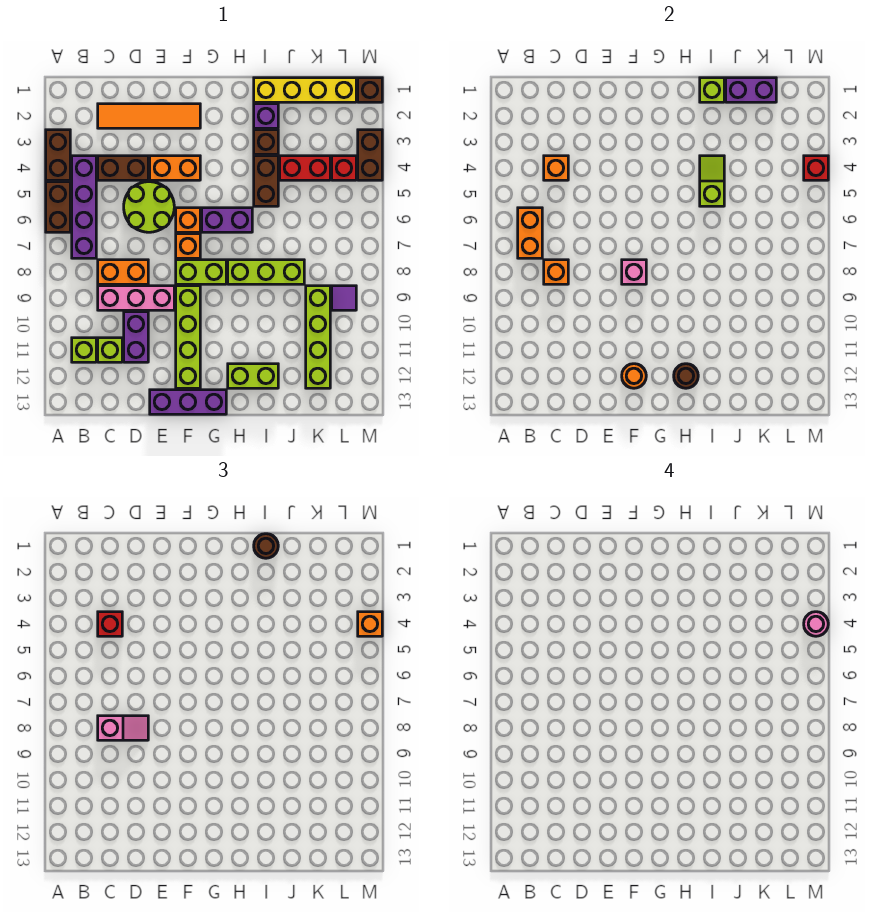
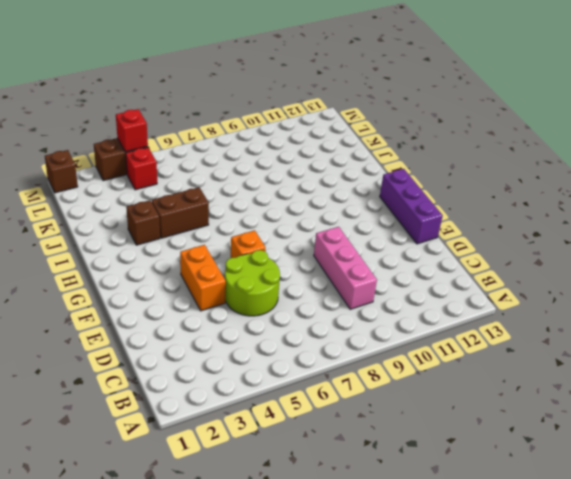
none -> brown 1x2 brick [46,130,70,180]
none -> brown 1x2 brick [46,182,70,232]
none -> purple 1x4 brick [72,156,96,258]
none -> lime 1x1 brick [72,338,96,362]

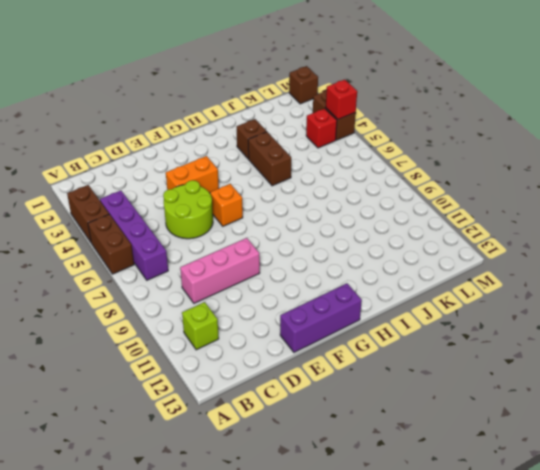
none -> orange 1x4 tile [98,104,200,128]
none -> brown 1x2 brick [98,156,148,180]
none -> orange 1x2 brick [98,260,148,284]
none -> lime 1x1 brick [98,338,122,362]

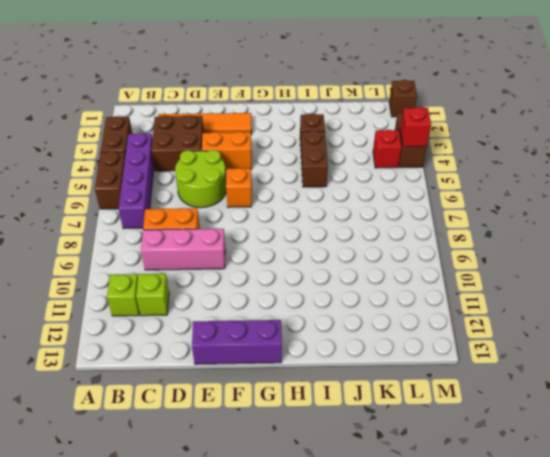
brown 2x2 brick [151,115,204,171] -> brown 1x2 brick [98,156,148,180]
none -> purple 1x2 brick [124,312,148,362]
none -> orange 1x1 brick [176,234,200,258]
none -> lime 1x2 brick [176,260,226,284]
none -> lime 1x4 brick [176,286,200,388]

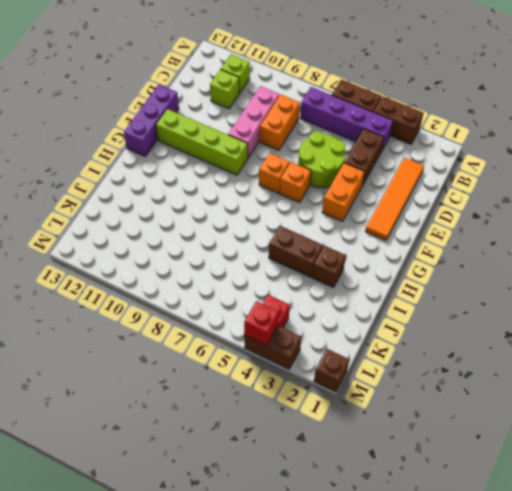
none -> purple 1x2 brick [124,312,148,362]
none -> lime 1x2 brick [176,260,226,284]
none -> purple 1x2 brick [202,208,252,232]
none -> lime 1x3 brick [228,260,304,284]

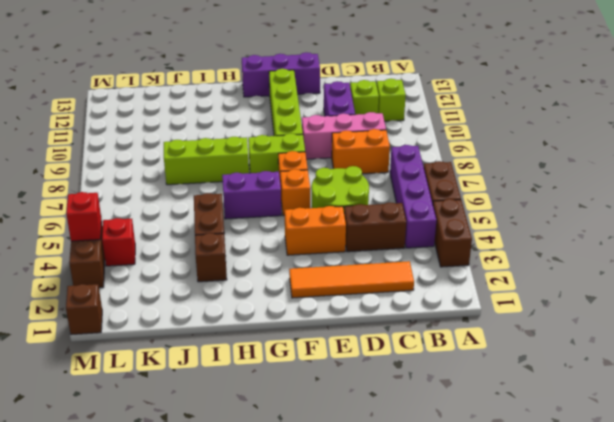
none -> lime 1x2 brick [228,364,278,388]
none -> yellow 1x4 brick [254,78,356,102]
none -> purple 1x1 brick [254,104,278,128]
none -> red 1x2 brick [280,156,330,180]

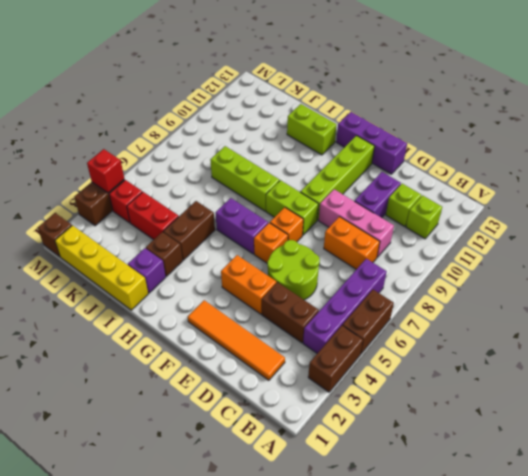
none -> lime 1x4 brick [306,286,330,388]
none -> purple 1x1 tile [332,286,356,310]
none -> orange 1x2 brick [518,208,542,258]
none -> orange 1x1 brick [544,156,568,180]

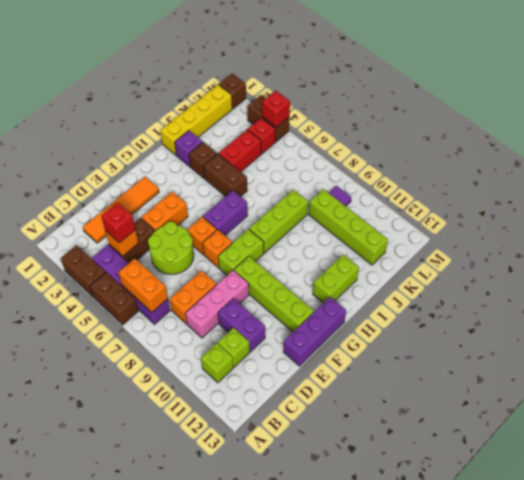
none -> orange 1x1 brick [544,260,568,284]
none -> pink 1x1 brick [622,260,646,284]
none -> orange 1x1 round brick [622,364,646,388]
none -> brown 1x1 round brick [674,364,698,388]

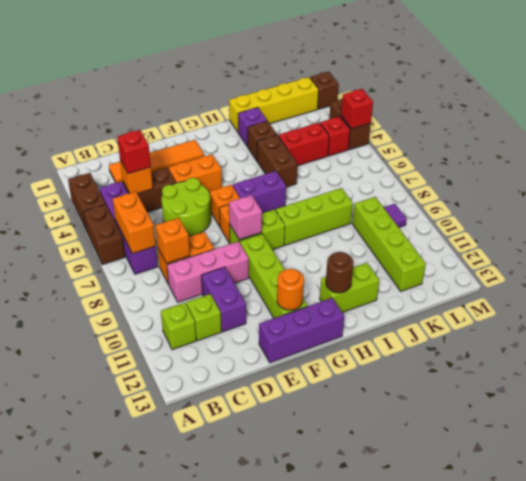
none -> lime 1x1 brick [700,78,724,102]
none -> lime 1x2 slope [700,156,724,206]
none -> purple 1x2 brick [726,78,776,102]
none -> pink 1x2 slope [98,716,148,740]

